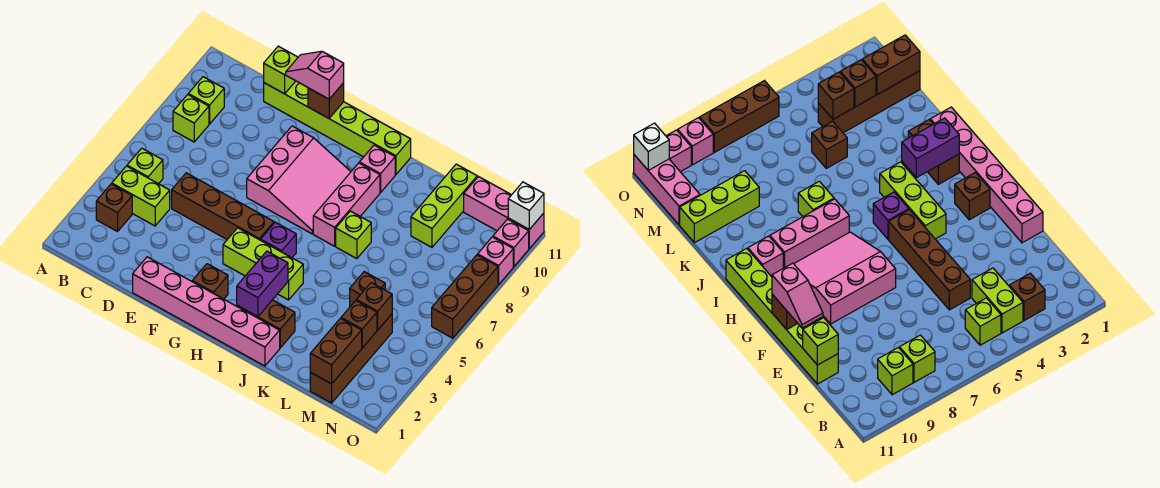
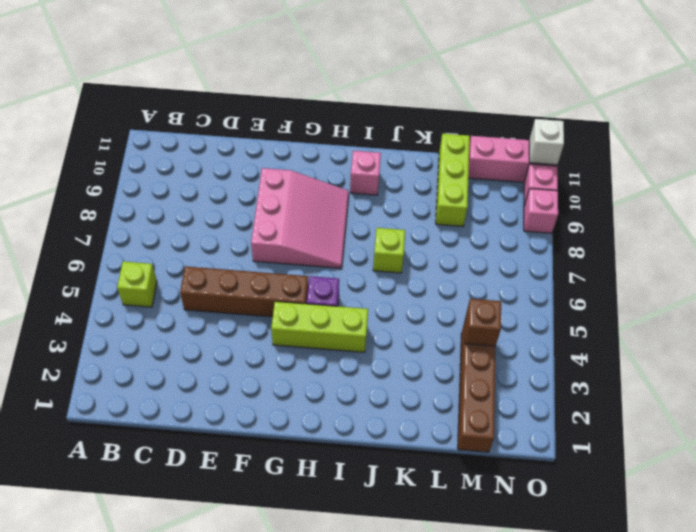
none -> brown 1x1 brick [96,184,132,232]
none -> lime 1x2 brick [112,166,170,226]
none -> lime 1x1 brick [173,95,209,142]
none -> lime 1x1 brick [188,77,224,124]

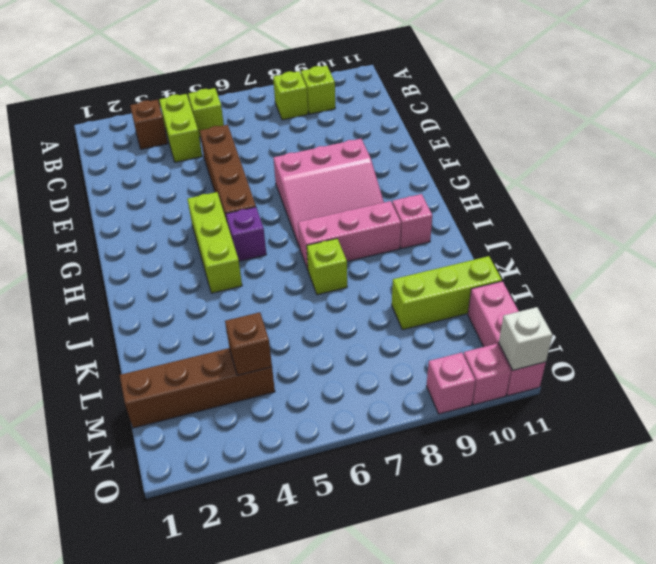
none -> lime 1x6 brick [264,81,411,175]
none -> pink 1x6 brick [133,257,280,366]
none -> brown 1x1 brick [192,264,228,299]
none -> brown 1x2 brick [237,300,295,348]

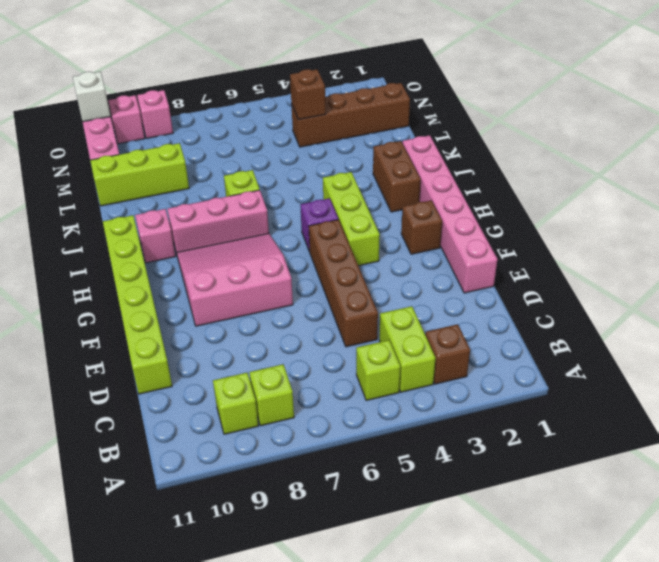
none -> brown 1x1 brick [350,272,385,306]
none -> brown 1x3 brick [432,255,498,338]
none -> lime 1x1 brick [264,46,298,94]
none -> brown 1x1 brick [308,83,344,118]

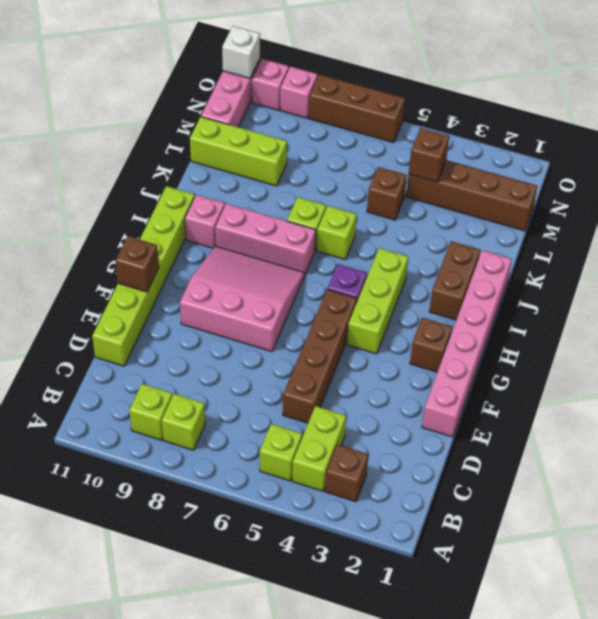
lime 1x1 brick [317,206,357,259] -> lime 1x1 brick moved to [264,46,298,94]
none -> purple 1x2 brick [237,251,288,317]
none -> brown 1x2 brick [310,319,362,384]
none -> brown 1x1 brick [341,301,377,348]
none -> pink 1x2 slope [286,51,344,99]

